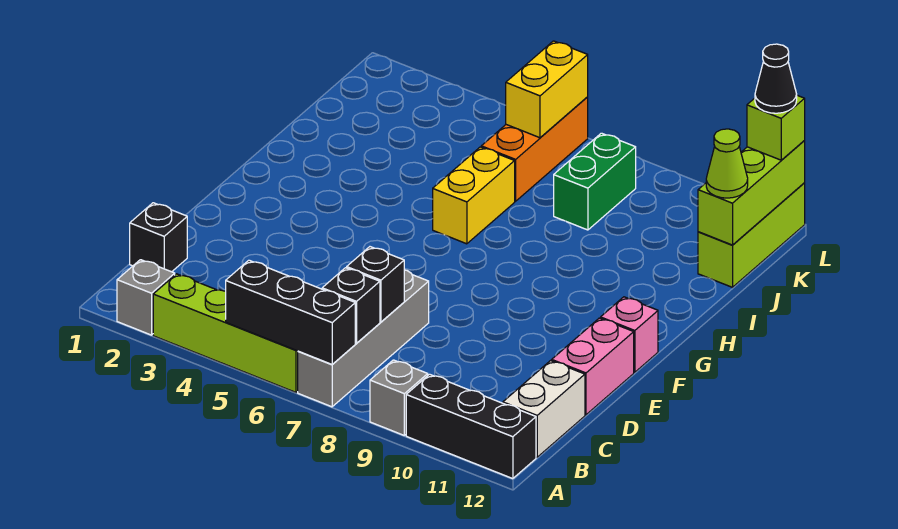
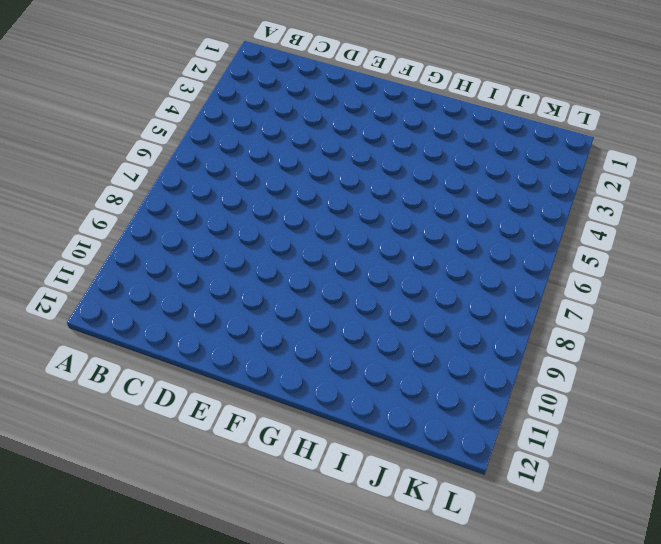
none -> grey 1x1 brick [117,260,175,335]
none -> lime 1x4 brick [153,274,298,392]
none -> grey 1x4 brick [298,270,429,407]

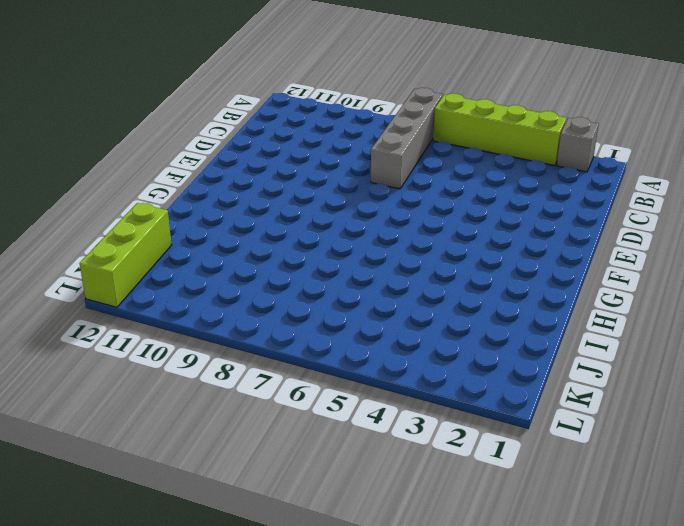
none -> grey 1x1 brick [370,360,428,435]
none -> black 1x3 brick [406,374,536,479]
none -> white 1x2 brick [503,361,585,457]

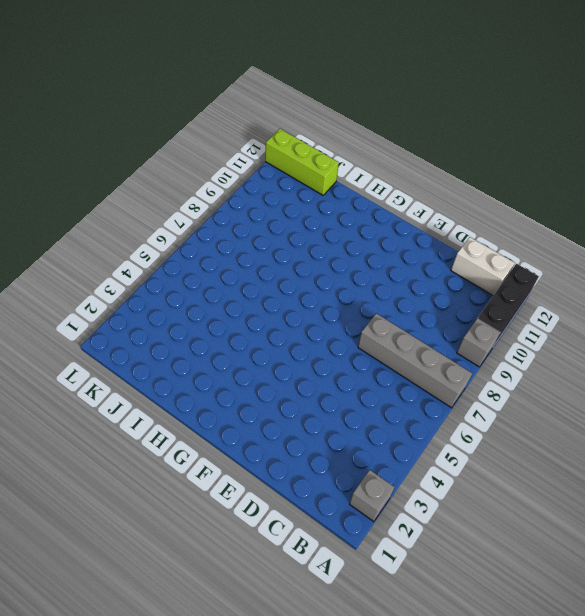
none -> lime 1x4 brick [153,274,298,392]
none -> black 1x1 brick [130,203,187,272]
none -> pink 1x2 brick [552,318,634,415]

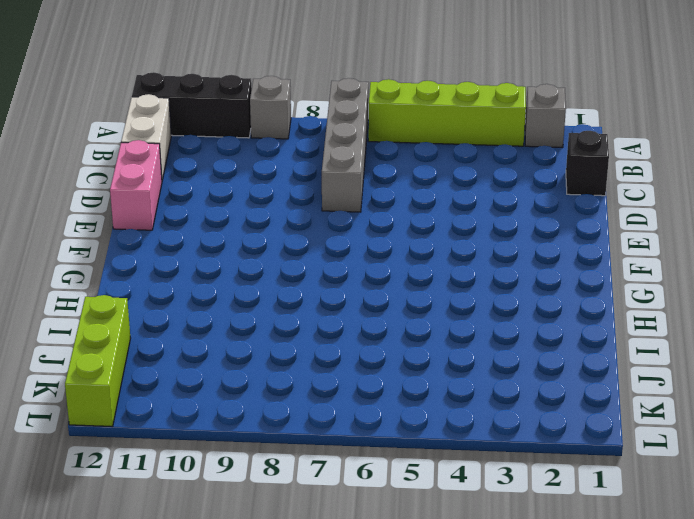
none -> pink 1x1 brick [601,297,658,372]
none -> yellow 1x2 brick [433,147,515,244]
none -> orange 1x3 brick [481,97,588,201]

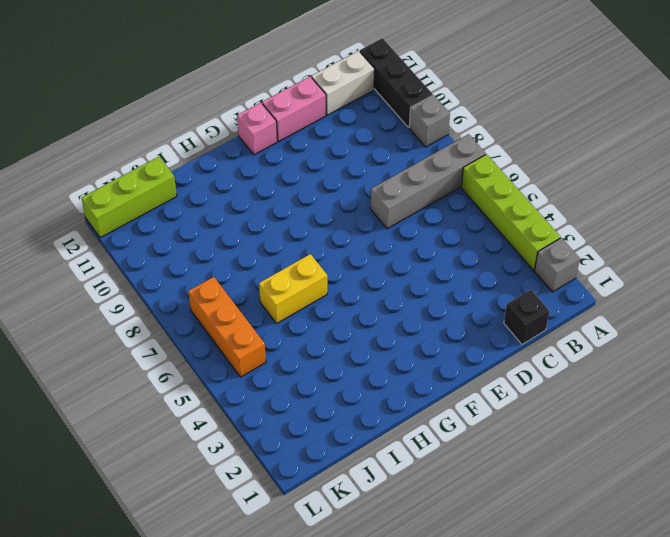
orange 1x3 brick [188,277,266,377] -> orange 1x3 brick turned to [481,97,588,201]
none -> green 1x2 brick [554,133,636,230]
none -> black 1x3 brick [226,260,355,365]
none -> black 1x1 brick [322,268,380,343]

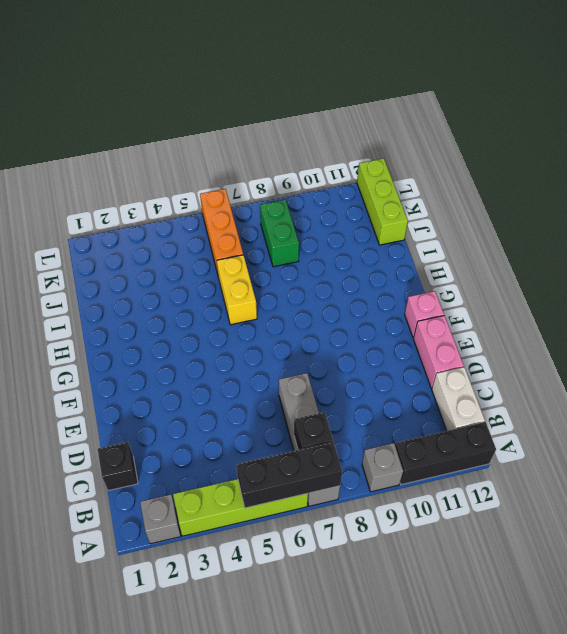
none -> black 1x1 brick [347,247,404,322]
none -> lime 1x3 brick [698,141,805,245]
none -> yellow 1x2 brick [506,41,588,138]

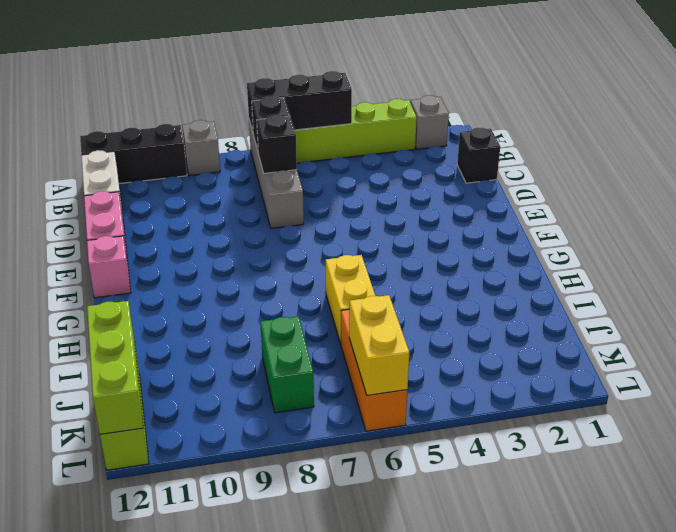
none -> lime 1x1 cone [706,129,748,198]
none -> lime 1x1 brick [747,95,805,160]
none -> black 1x1 cone [755,44,797,113]

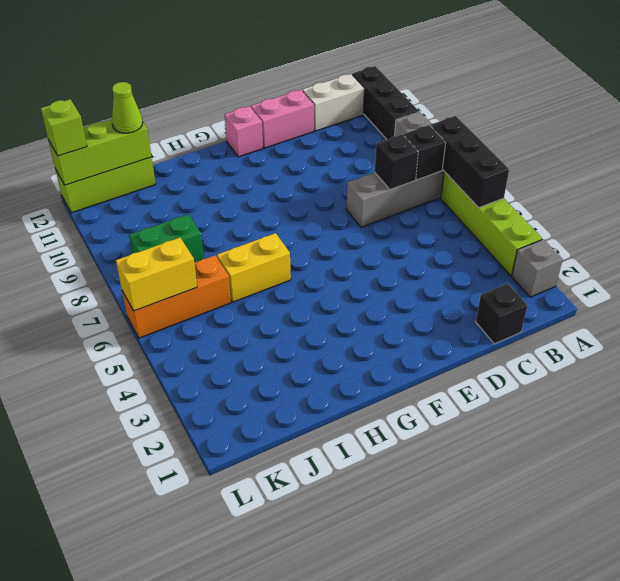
none -> black 1x1 cone [755,44,797,113]

